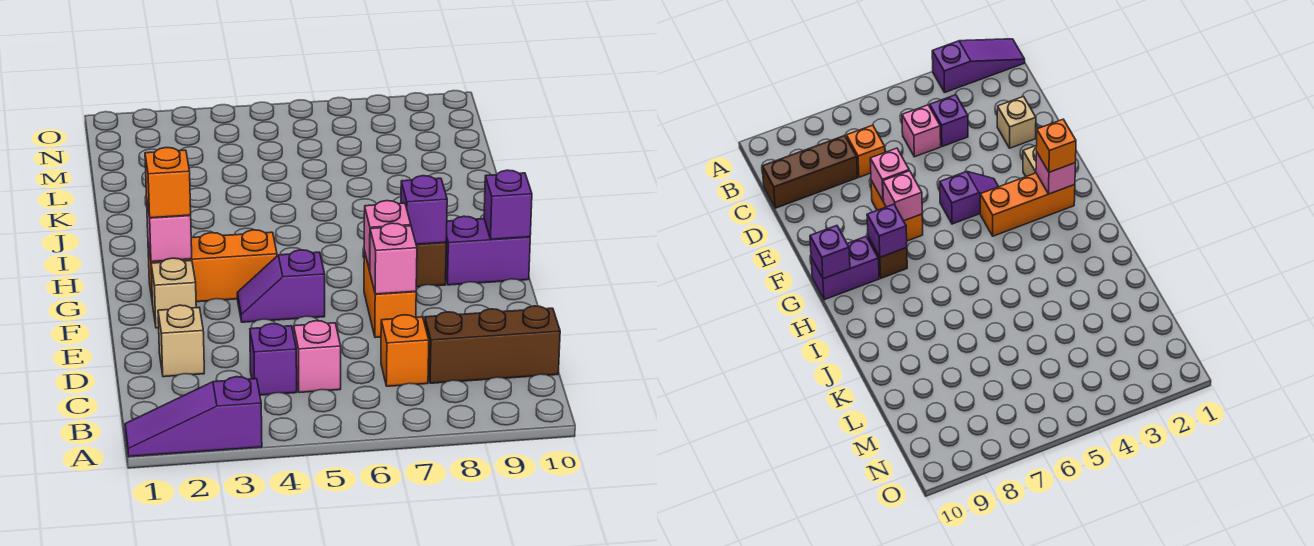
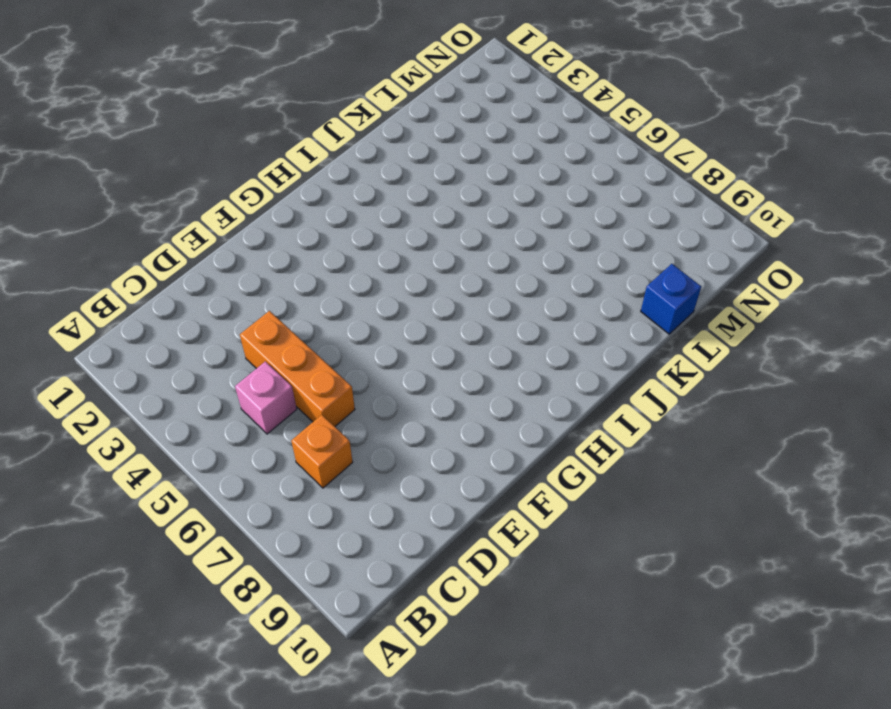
orange 1x3 brick [240,311,355,426] -> orange 1x3 brick moved to [148,230,277,304]
blue 1x1 brick [641,264,701,334] -> none
none -> purple 1x3 slope [125,377,262,457]
none -> purple 1x1 brick [250,324,297,395]
none -> brown 1x3 brick [425,306,560,383]

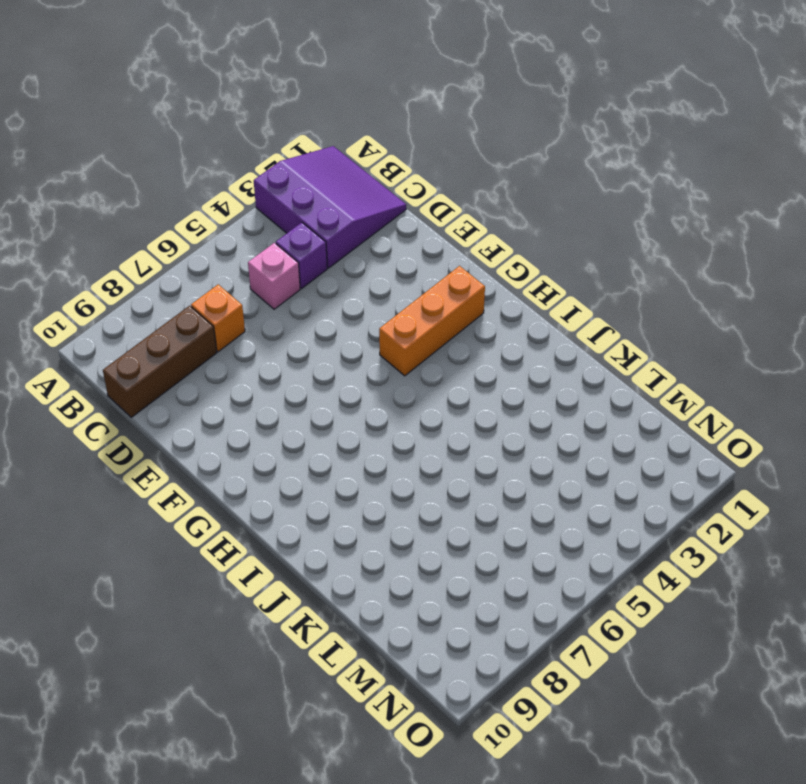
purple 3x3 slope [254,146,406,268] -> purple 1x3 slope [125,377,262,457]
none -> tan 1x1 brick [158,305,204,377]
none -> orange 1x2 brick [364,251,416,338]
none -> tan 1x1 brick [151,258,196,328]

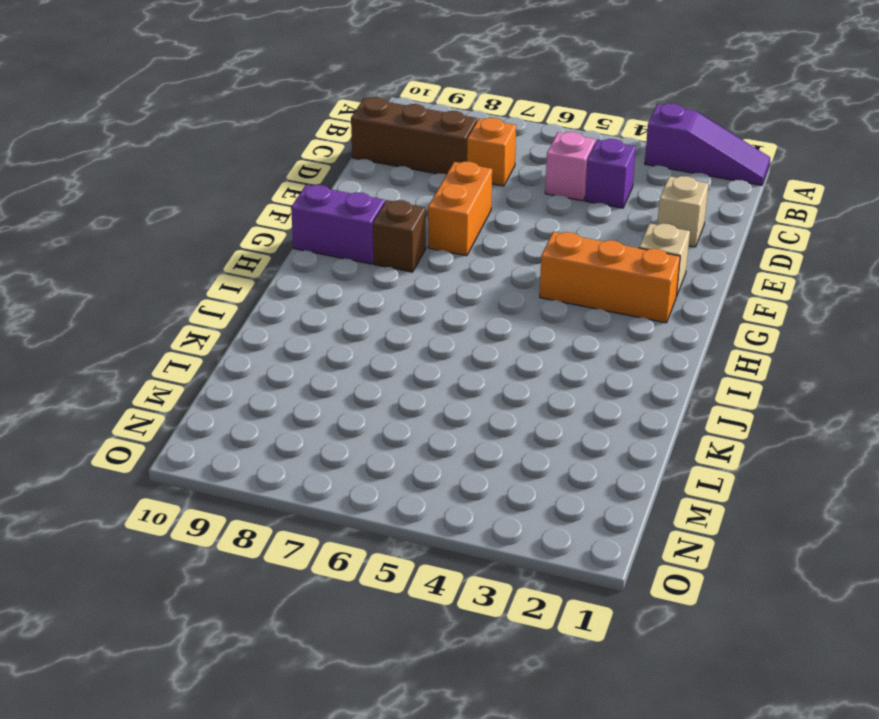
none -> purple 1x2 slope [237,250,325,322]
none -> pink 1x1 brick [370,223,417,294]
none -> pink 1x1 brick [364,201,411,270]

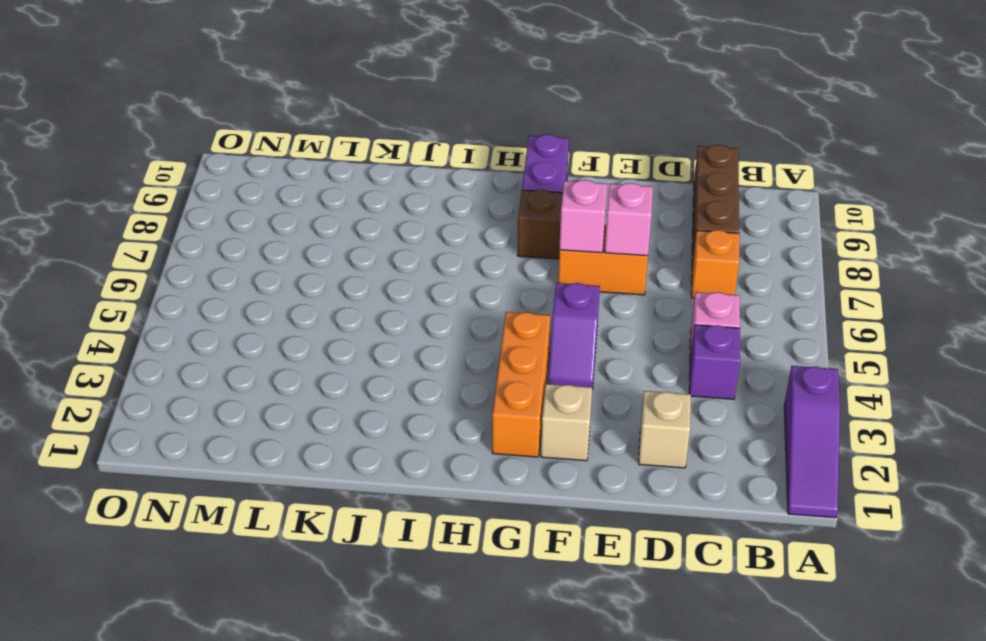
none -> pink 1x1 brick [147,204,192,262]
none -> purple 1x1 brick [401,176,447,244]
none -> purple 1x1 brick [484,170,532,239]

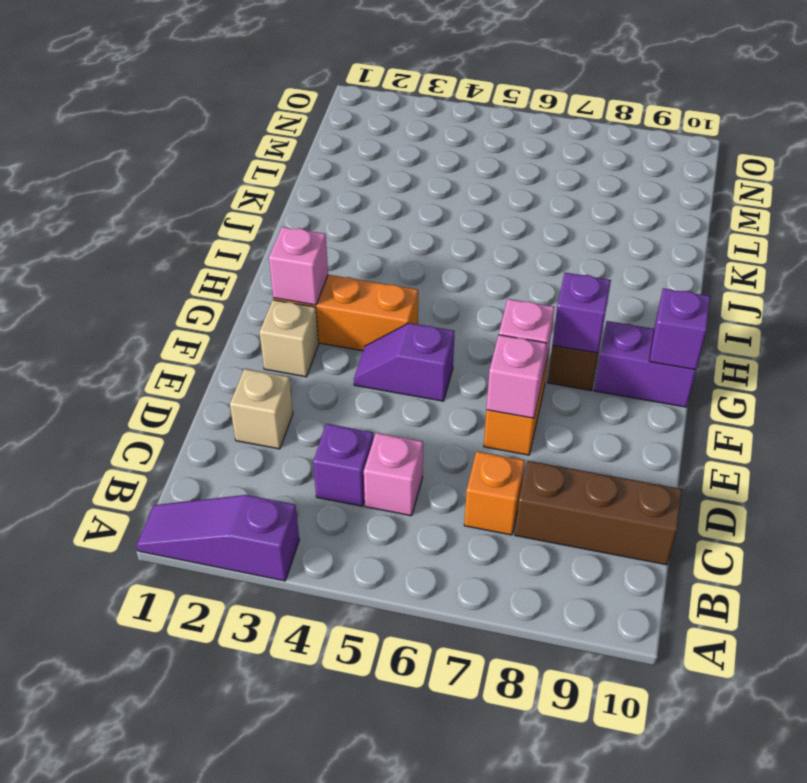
none -> orange 1x1 brick [145,148,191,218]

